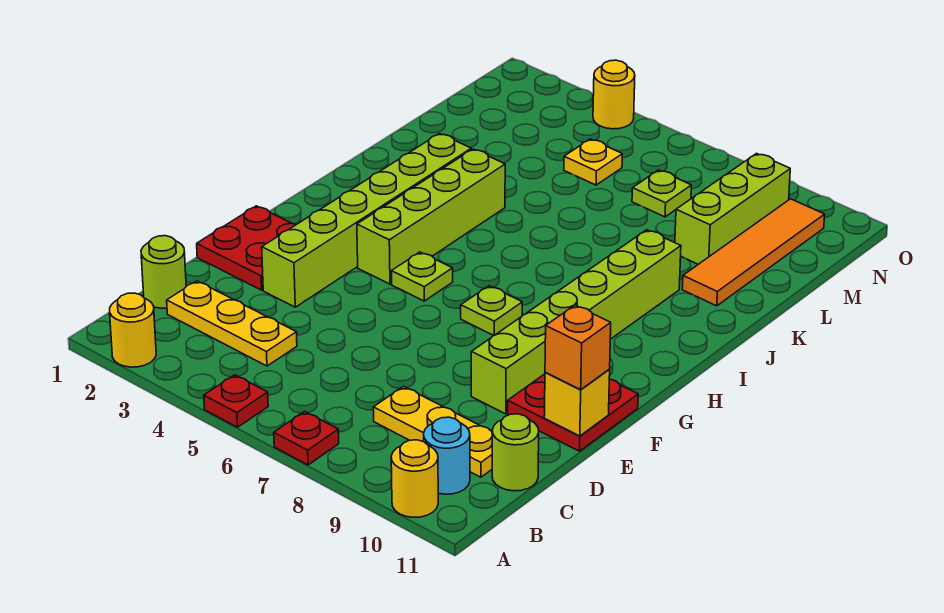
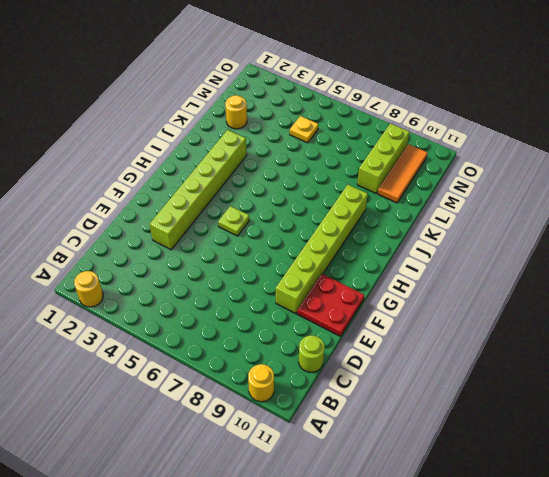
yellow 1x1 round brick [225,95,247,129] -> yellow 1x1 round brick moved to [593,60,635,129]
orange 1x3 tile [378,144,428,203] -> orange 1x4 tile [682,199,825,306]
none -> red 1x1 plate [204,375,268,427]
none -> red 1x1 plate [274,411,339,465]
none -> cyan 1x1 round brick [424,417,470,494]

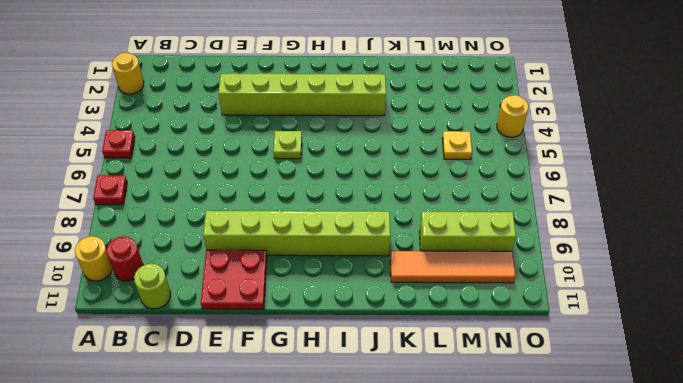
red 1x1 round brick [107,237,143,281] -> cyan 1x1 round brick [424,417,470,494]
none -> lime 1x1 round brick [141,236,186,308]
none -> yellow 1x3 plate [167,281,297,366]
none -> yellow 1x3 plate [373,386,492,477]

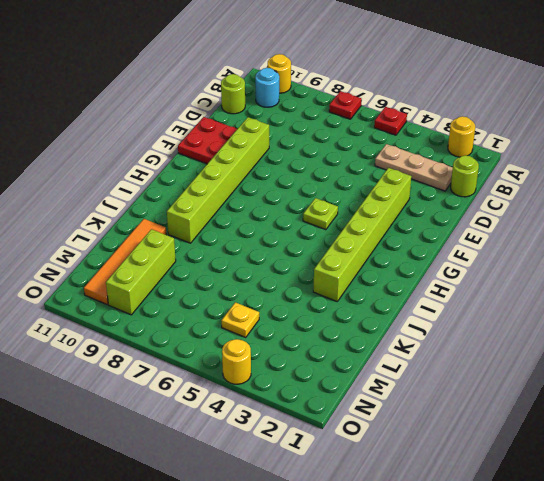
tan 1x3 plate [375,144,453,191] -> yellow 1x3 plate [167,281,297,366]
none -> yellow 1x3 plate [373,386,492,477]
none -> red 2x2 plate [197,206,296,290]
none -> lime 1x4 brick [357,149,505,284]

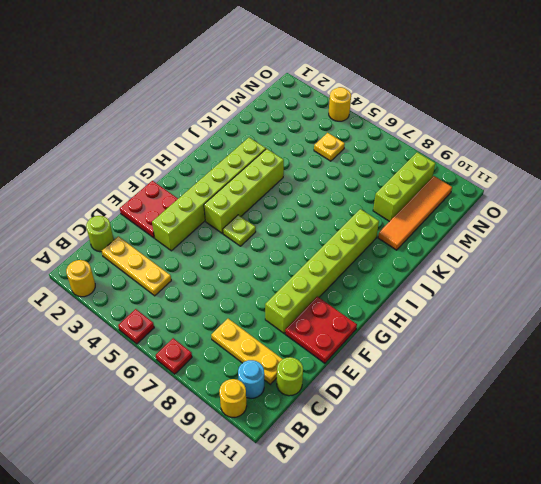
none -> lime 1x1 plate [461,286,522,335]
none -> lime 1x1 plate [632,170,691,217]
none -> yellow 1x1 brick [544,370,610,436]

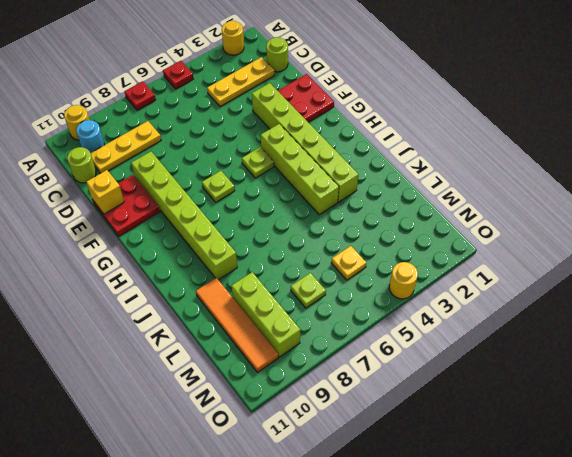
none -> orange 1x1 brick [545,305,611,390]

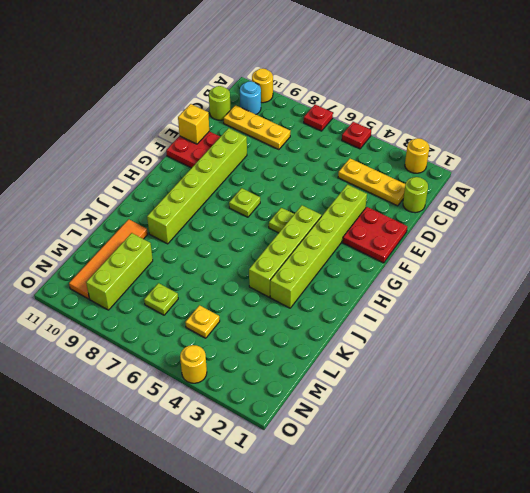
none -> orange 1x1 brick [545,305,611,390]

